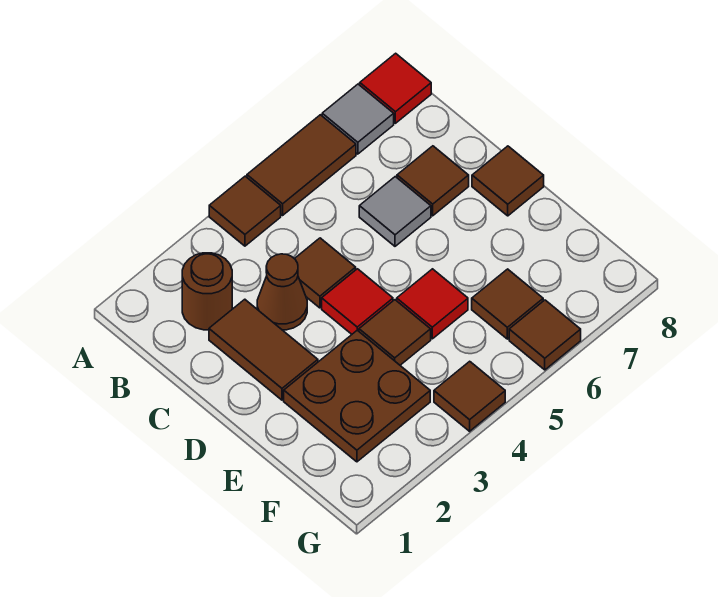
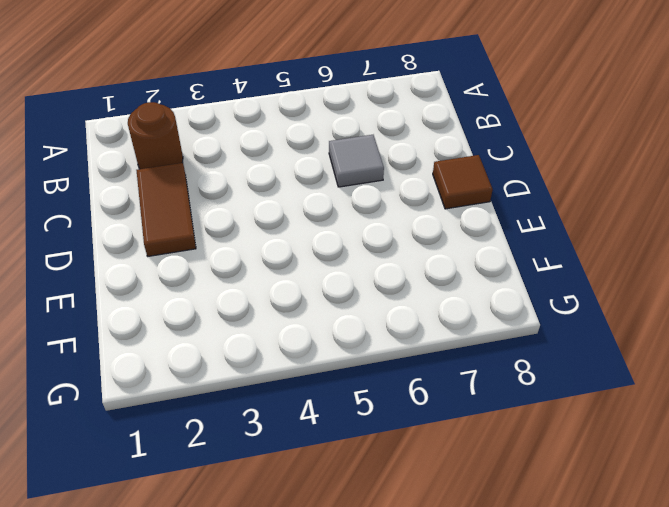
none -> brown 1x1 tile [209,176,281,246]
none -> brown 1x2 tile [247,115,356,215]
none -> grey 1x1 tile [322,84,394,154]

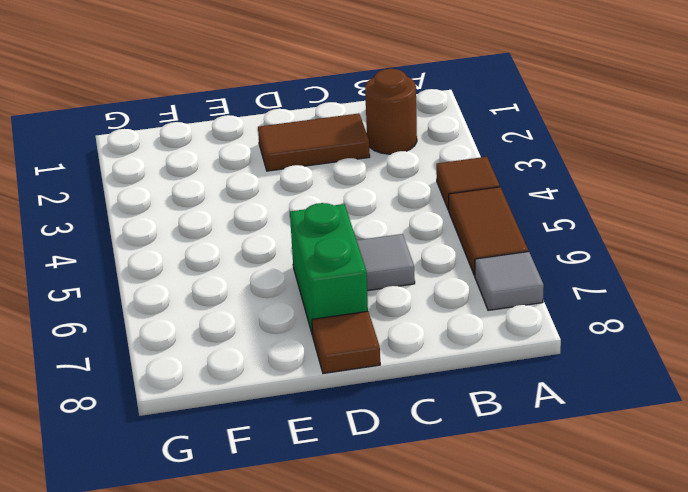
green 1x2 brick [290,203,368,336] -> none
none -> red 1x1 tile [360,53,431,123]
none -> brown 1x1 cone [257,254,307,330]
none -> brown 1x1 tile [295,238,356,308]

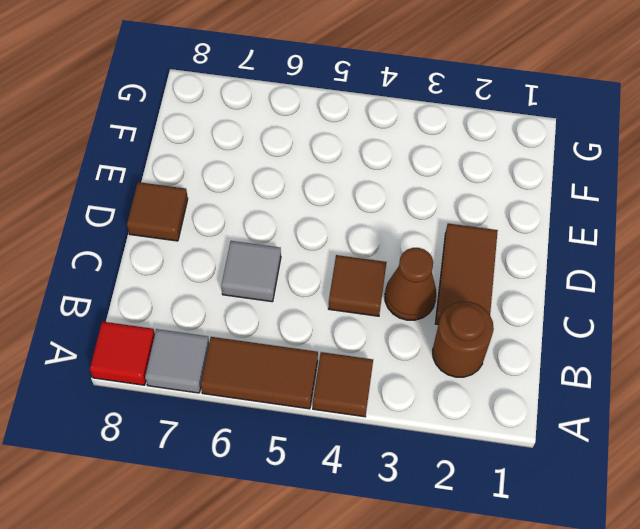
none -> brown 1x1 tile [397,146,469,216]
none -> red 1x1 tile [322,269,393,334]
none -> brown 2x2 plate [284,330,430,462]

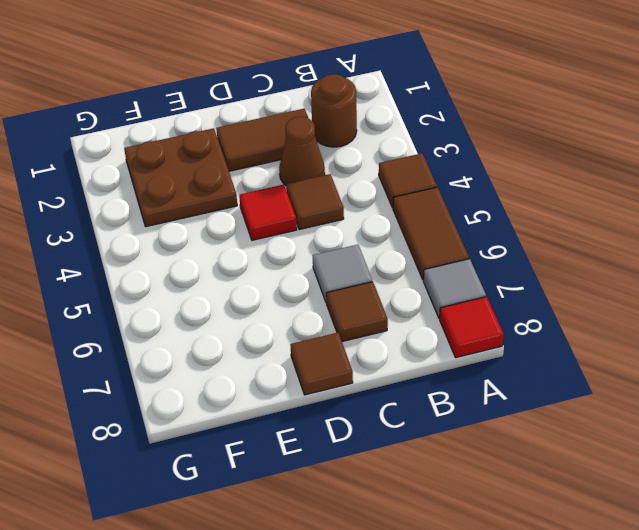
none -> brown 1x1 tile [359,300,431,365]
none -> red 1x1 tile [397,269,468,339]
none -> brown 1x1 tile [472,269,543,339]

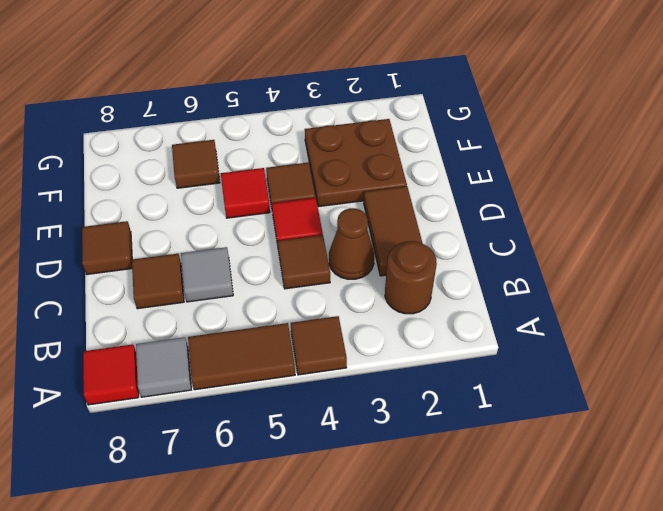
none -> brown 1x1 tile [434,361,505,431]
none -> brown 1x1 tile [509,300,581,370]

